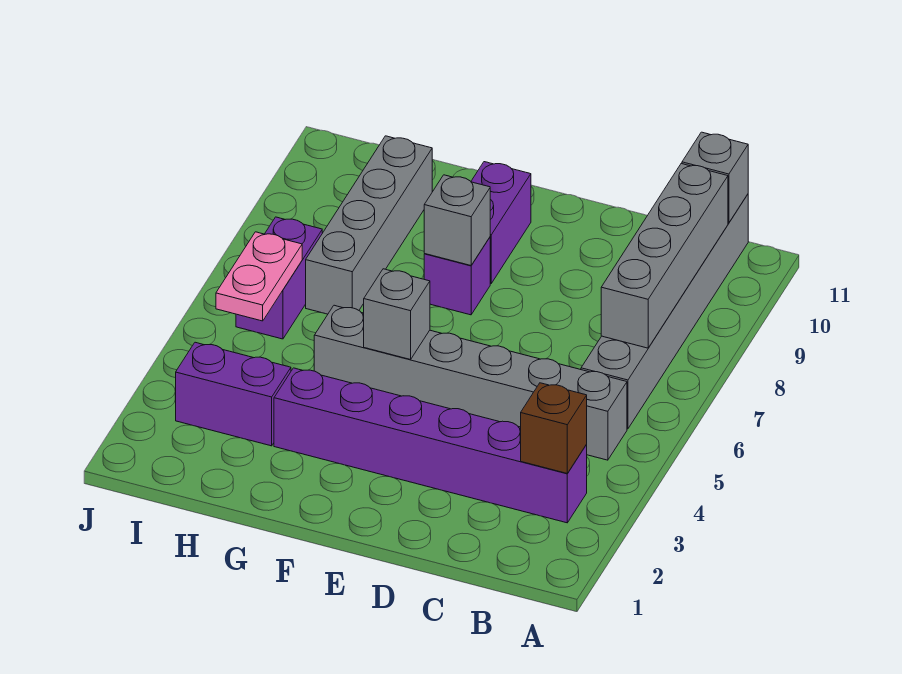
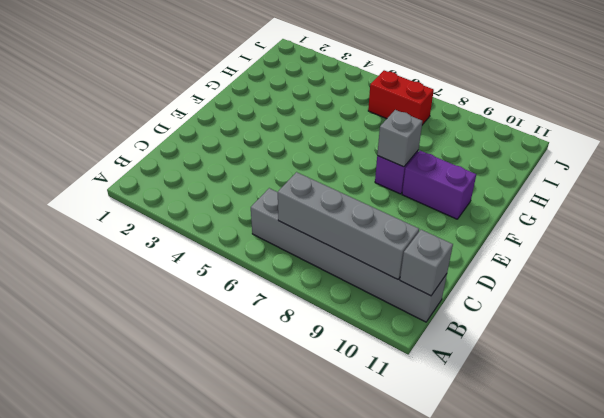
red 1x2 brick [368,70,434,125] -> purple 1x2 brick [236,217,322,339]
none -> purple 1x6 brick [274,368,587,523]
none -> grey 1x6 brick [314,305,627,460]
none -> purple 1x2 brick [176,342,291,446]

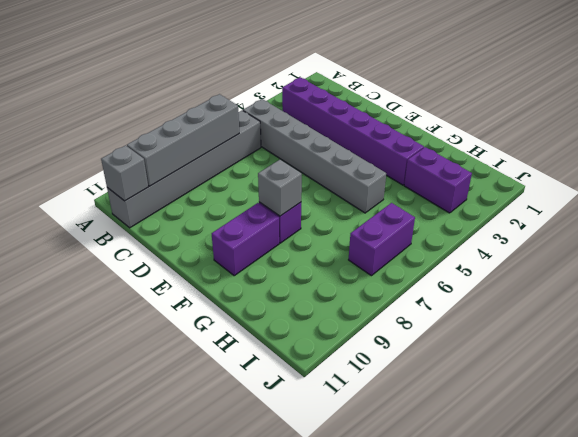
none -> grey 1x4 brick [306,136,432,314]
none -> brown 1x1 brick [521,383,587,473]
none -> grey 1x1 brick [364,269,430,360]

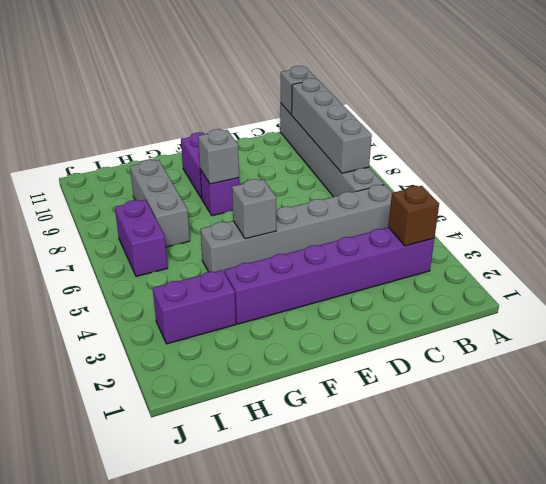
grey 1x3 brick [130,160,190,247] -> grey 1x4 brick [306,136,432,314]
none -> pink 1x2 plate [216,232,302,321]

